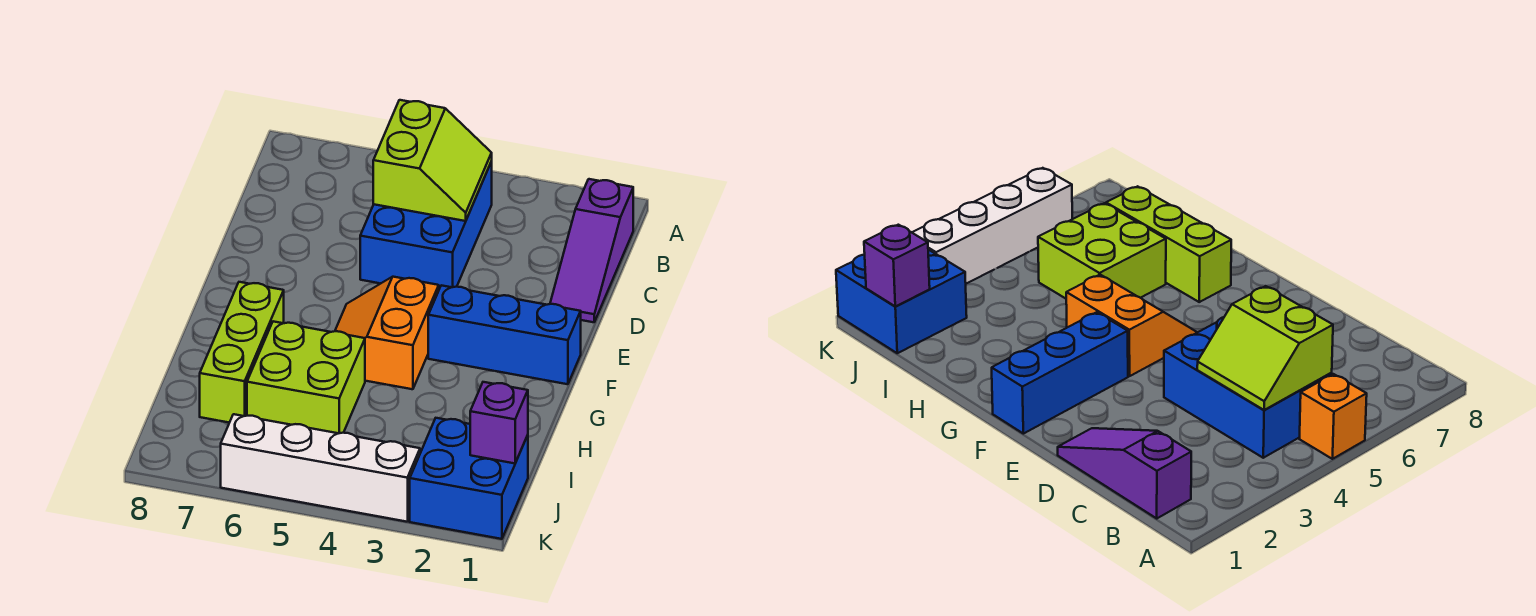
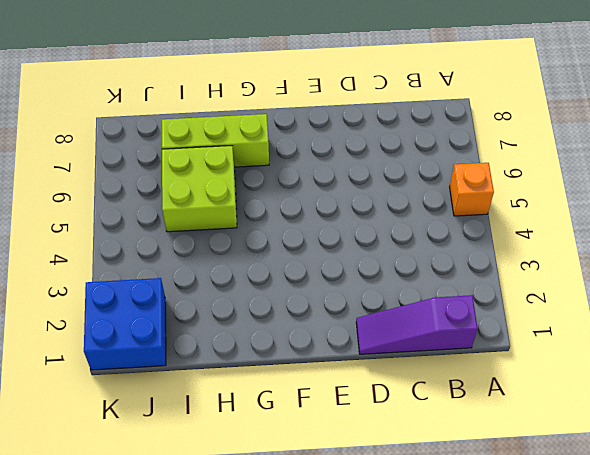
none -> blue 2x3 brick [360,162,492,289]
none -> blue 1x3 brick [428,285,581,384]

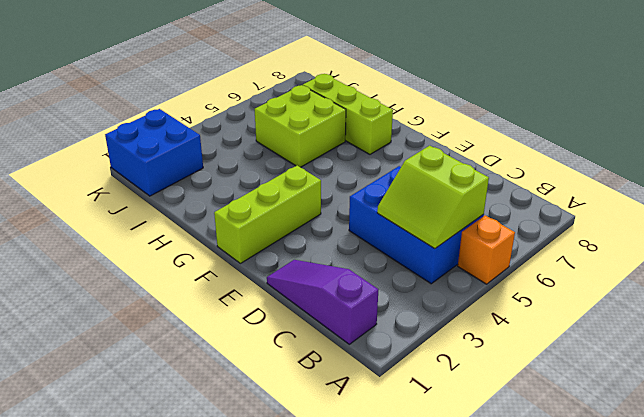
lime 1x3 brick [214,166,321,263] -> blue 1x3 brick [428,285,581,384]
none -> orange 2x2 slope [335,277,439,389]
none -> white 1x4 brick [221,414,420,522]

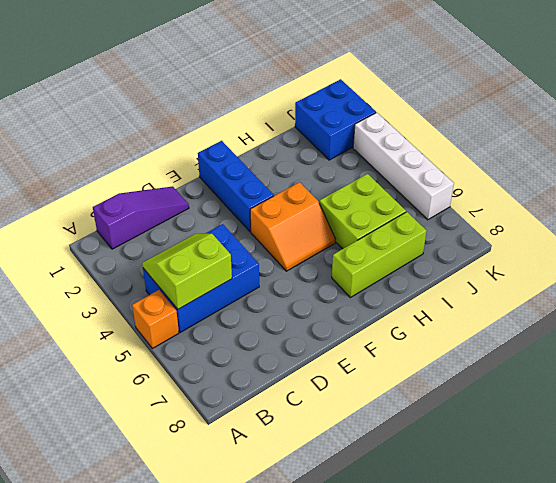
none -> purple 1x1 brick [470,382,528,463]

